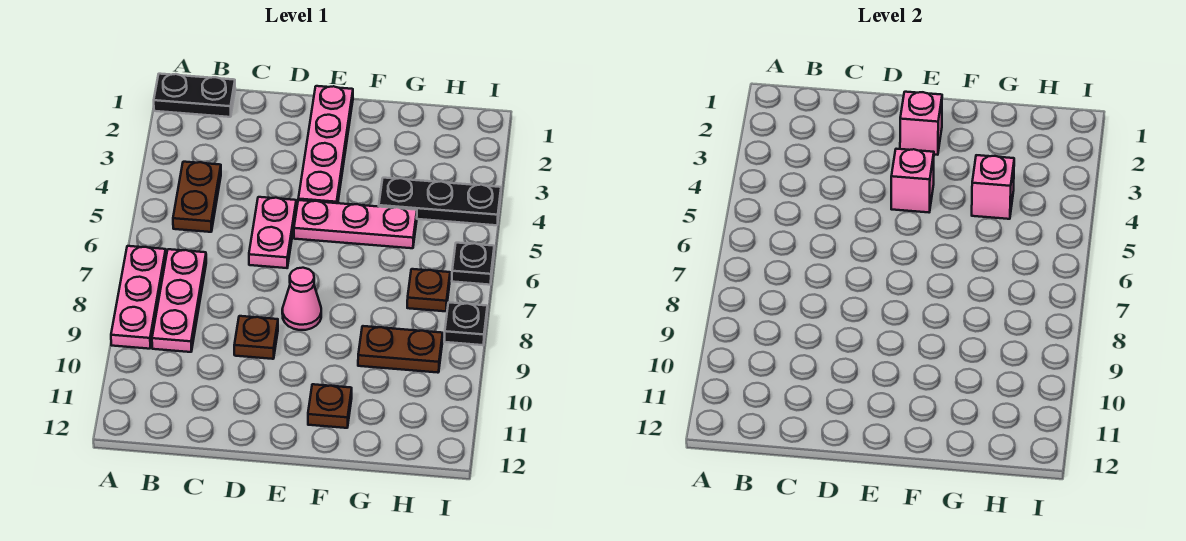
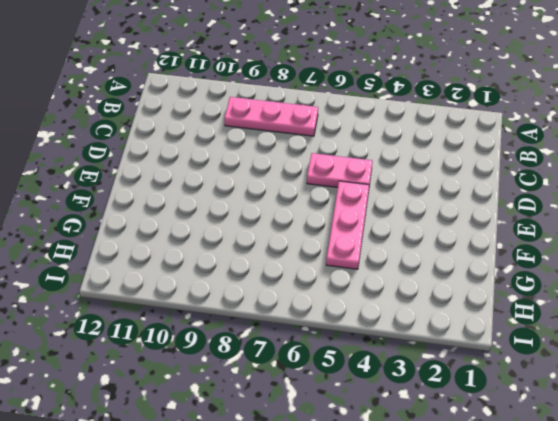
none -> black 1x2 plate [154,74,235,117]
none -> pink 1x3 plate [111,246,166,349]
none -> brown 1x2 plate [173,162,221,232]

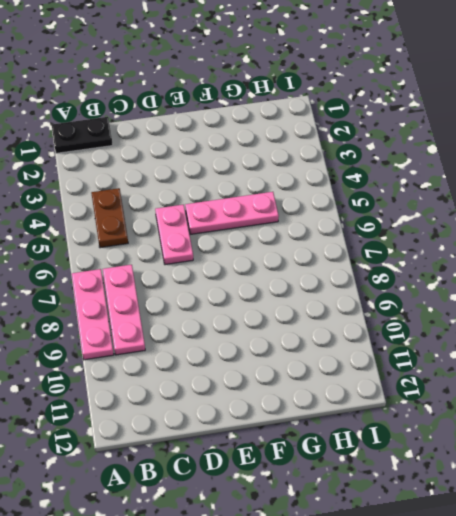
none -> brown 1x1 plate [234,316,278,359]
none -> pink 1x4 plate [298,86,353,203]
none -> pink 1x1 cone [282,268,321,330]

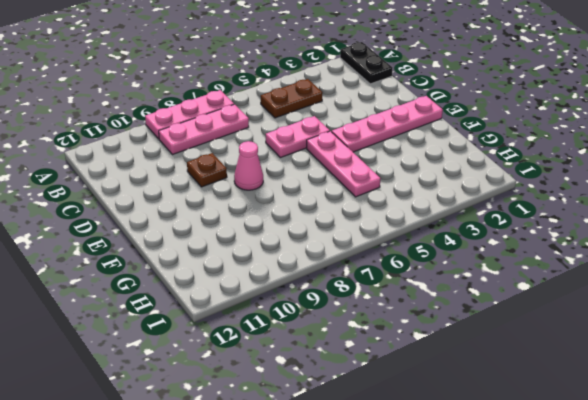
none -> brown 1x1 plate [308,384,352,428]
none -> black 1x3 plate [379,178,501,225]
none -> brown 1x2 plate [358,326,443,373]

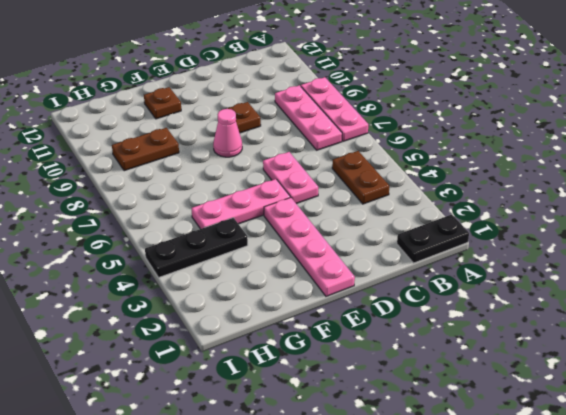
none -> brown 1x1 plate [407,269,450,311]
none -> black 1x1 plate [452,243,494,285]
none -> black 1x1 plate [444,302,487,345]

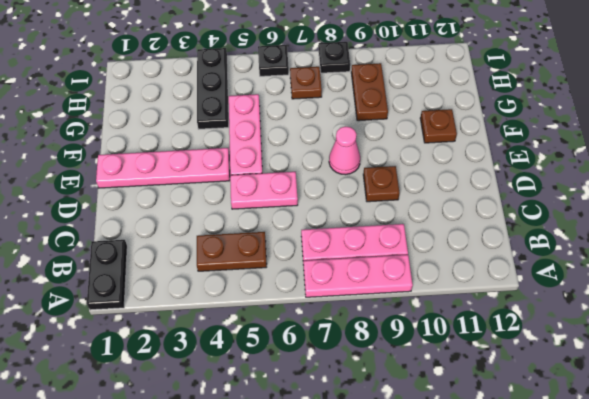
none -> pink 1x1 brick [900,92,942,155]
none -> pink 1x1 brick [891,149,934,212]
none -> pink 1x1 brick [972,155,1014,219]

